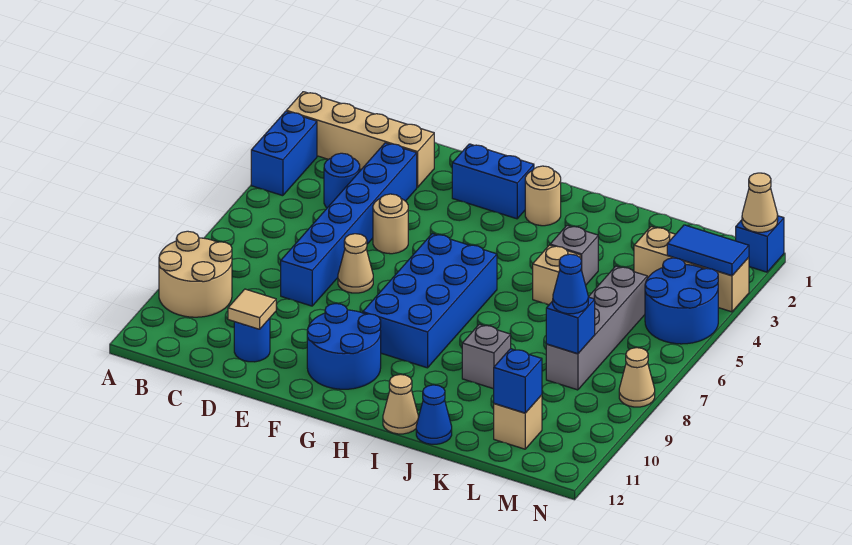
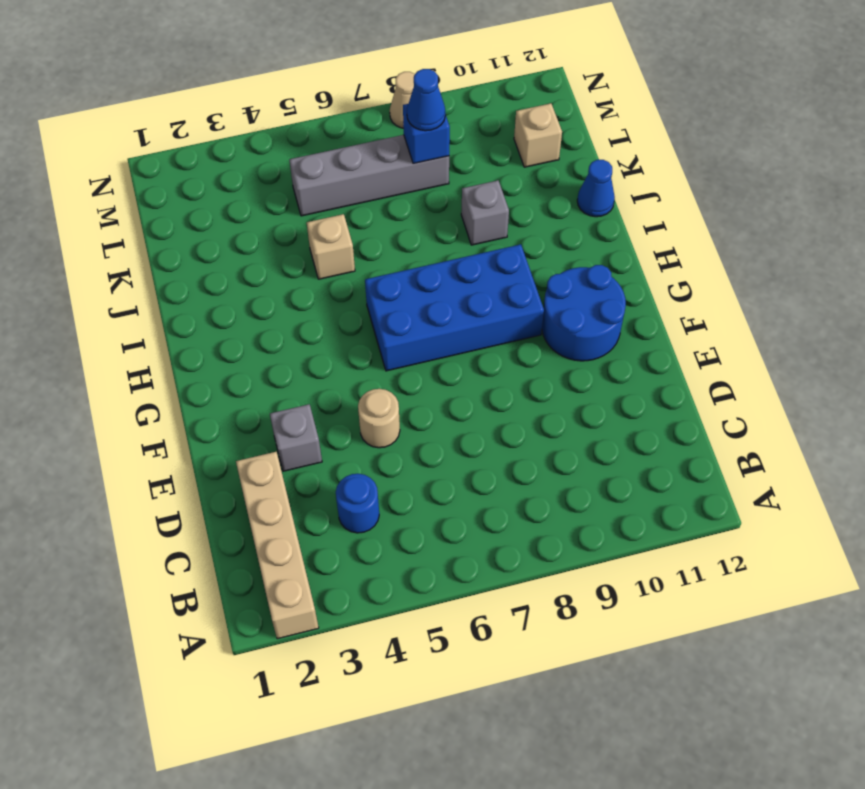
grey 1x1 brick [270,404,322,471] -> grey 1x1 brick moved to [550,225,598,285]
none -> blue 1x2 brick [251,111,317,196]
none -> tan 2x2 round brick [159,231,232,317]
none -> blue 1x6 brick [281,143,417,306]

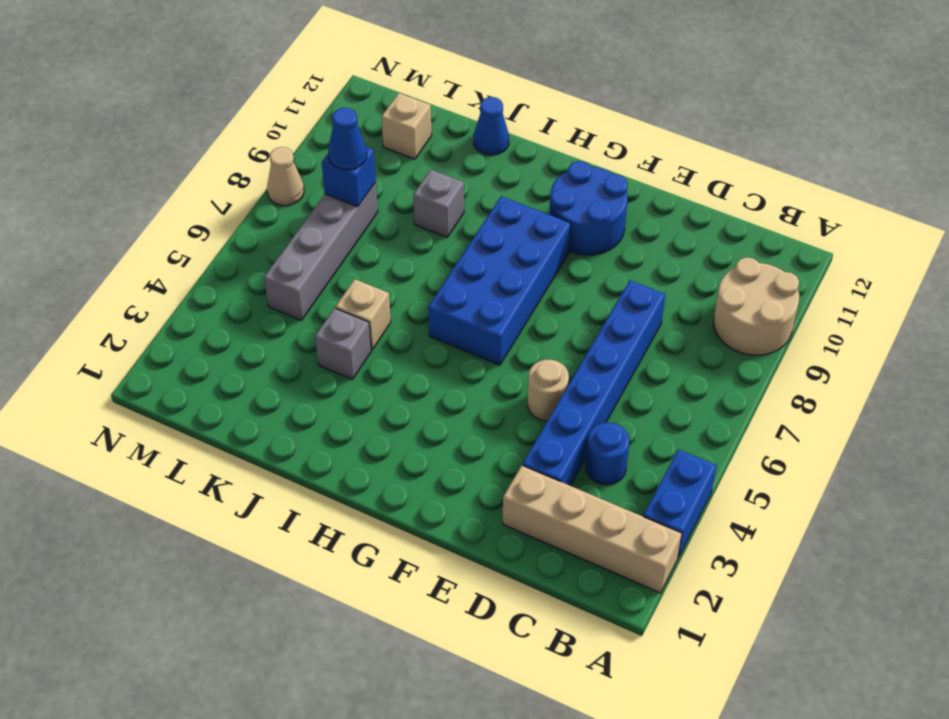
none -> blue 1x1 round brick [234,318,270,362]
none -> tan 1x1 cone [338,234,373,293]
none -> blue 1x2 brick [452,144,534,219]

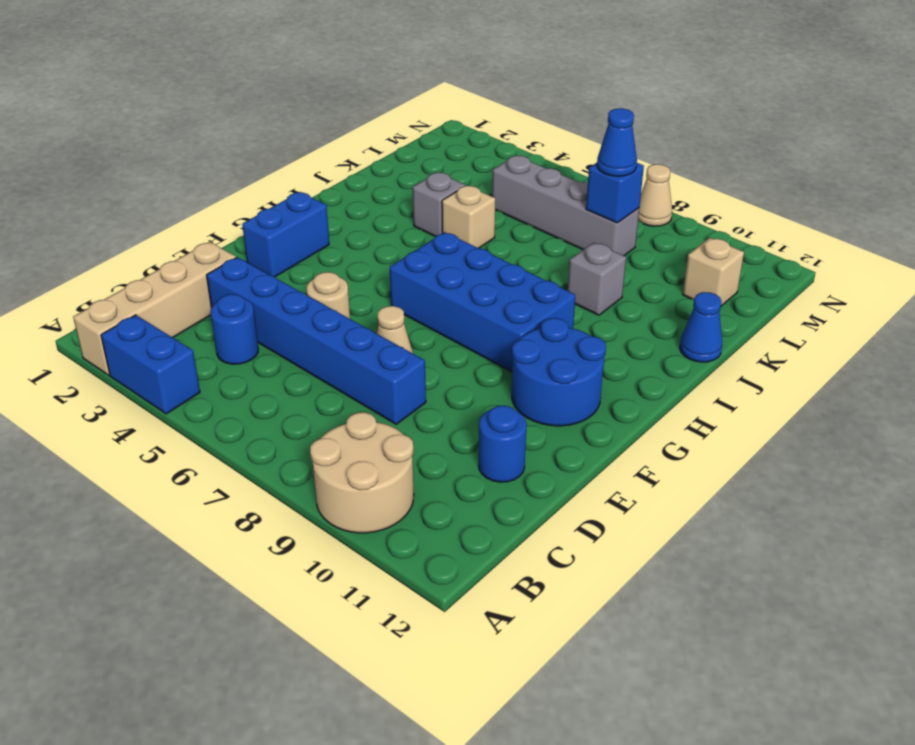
none -> tan 1x1 round brick [525,166,561,226]
none -> tan 1x1 cone [383,374,418,434]
none -> tan 1x3 brick [634,227,749,312]

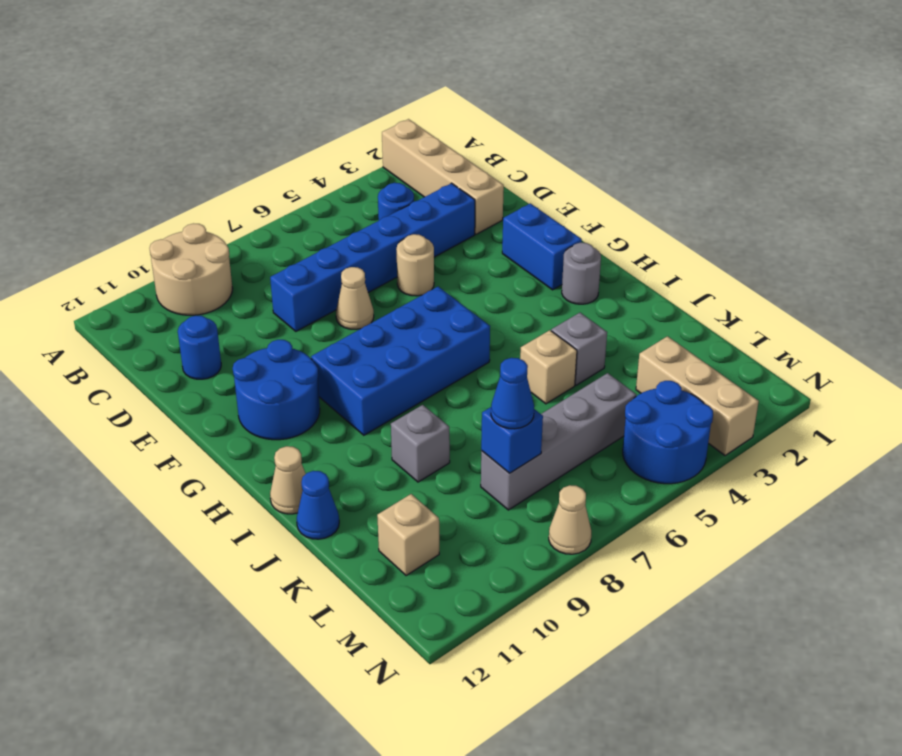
grey 1x1 round brick [562,243,601,304] -> tan 1x1 round brick [525,166,561,226]
none -> blue 1x2 brick [251,111,317,196]
none -> blue 1x1 brick [736,216,784,272]
none -> tan 1x1 tile [228,289,276,329]

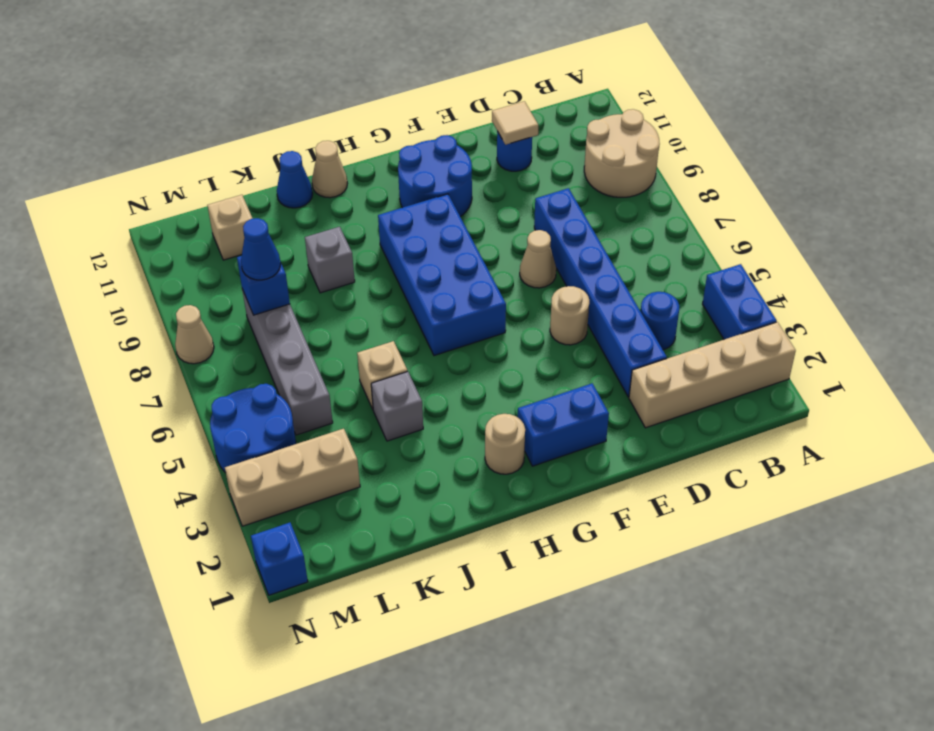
none -> blue 1x1 brick [494,349,542,413]
none -> blue 1x2 tile [667,225,749,276]
none -> tan 1x1 cone [742,173,778,232]

